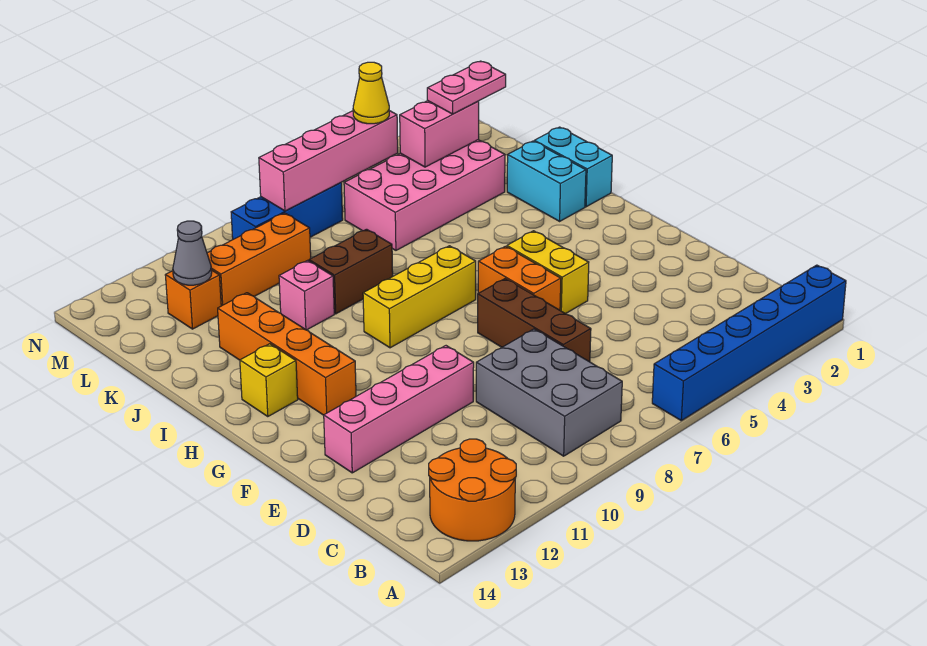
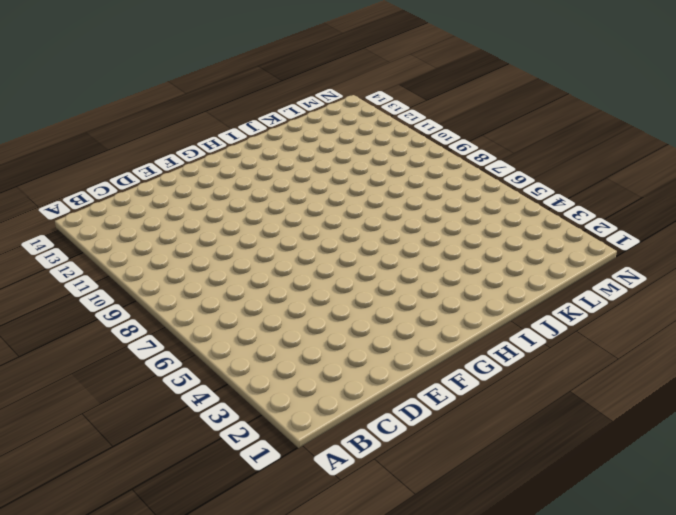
none -> blue 1x6 brick [652,265,846,421]
none -> orange 2x2 round brick [429,439,516,541]
none -> grey 2x3 brick [476,329,622,456]

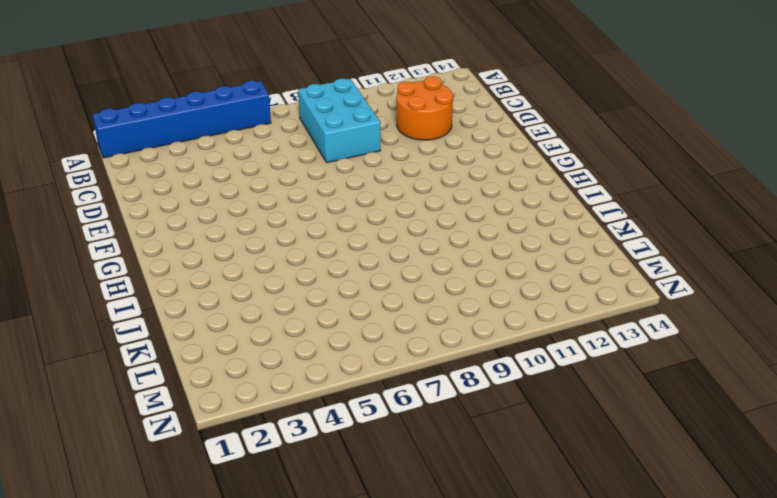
cyan 2x3 brick [298,79,380,163] -> grey 2x3 brick [476,329,622,456]
orange 2x2 round brick [397,76,453,140] -> orange 2x2 round brick moved to [429,439,516,541]
none -> brown 1x3 brick [478,279,591,362]
none -> pink 1x4 brick [324,346,474,473]
none -> yellow 1x2 brick [507,231,589,314]

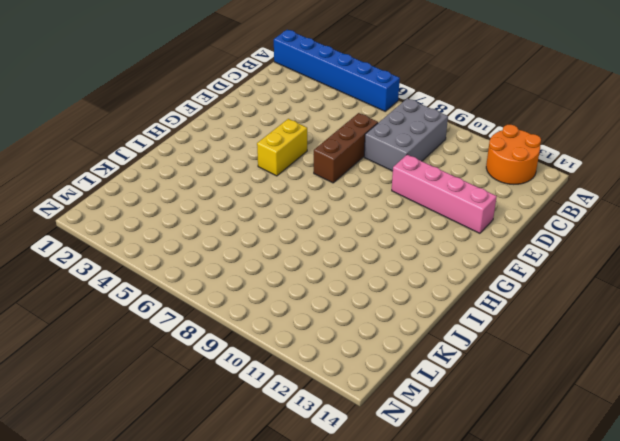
none -> orange 1x2 brick [478,246,561,310]
none -> orange 1x4 brick [218,293,356,415]
none -> yellow 1x3 brick [363,246,476,348]

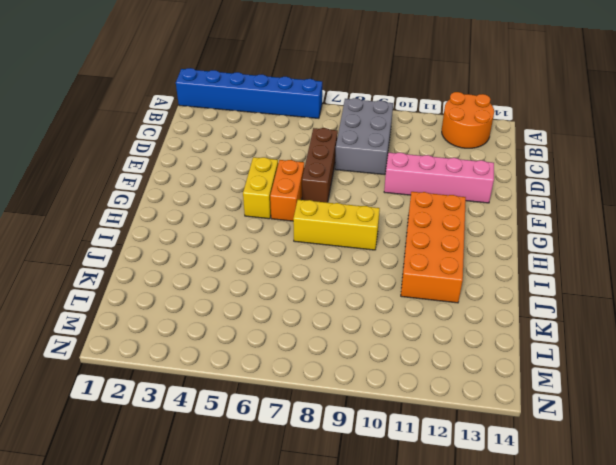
orange 2x4 brick [401,192,466,303] -> orange 1x4 brick [218,293,356,415]
none -> yellow 1x1 brick [240,344,298,417]
none -> cyan 1x2 brick [534,127,612,207]
none -> cyan 1x2 brick [507,141,586,221]

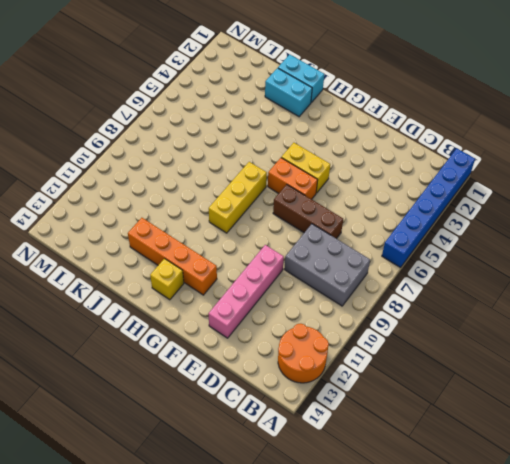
none -> brown 1x2 brick [309,229,393,314]
none -> pink 1x1 brick [279,260,334,330]
none -> pink 2x4 brick [344,140,505,250]

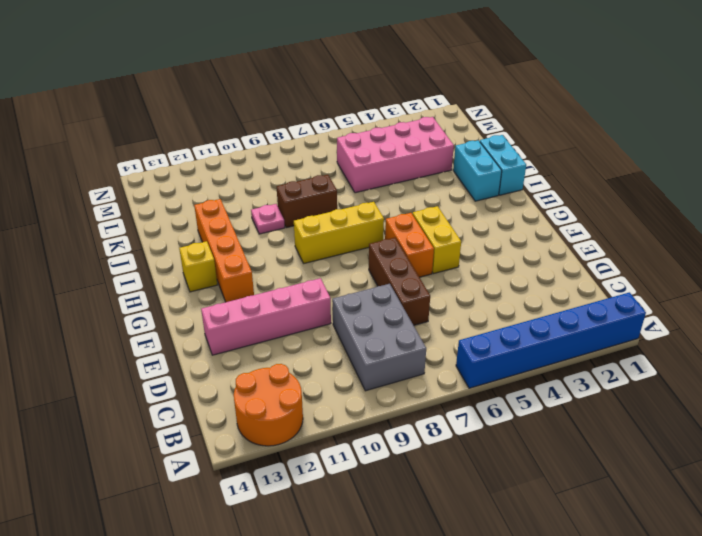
pink 1x1 plate [251,204,285,234] -> pink 1x1 brick [279,260,334,330]
none -> orange 1x3 brick [207,213,311,306]
none -> orange 1x1 brick [165,270,221,329]
none -> blue 1x3 brick [231,183,343,239]

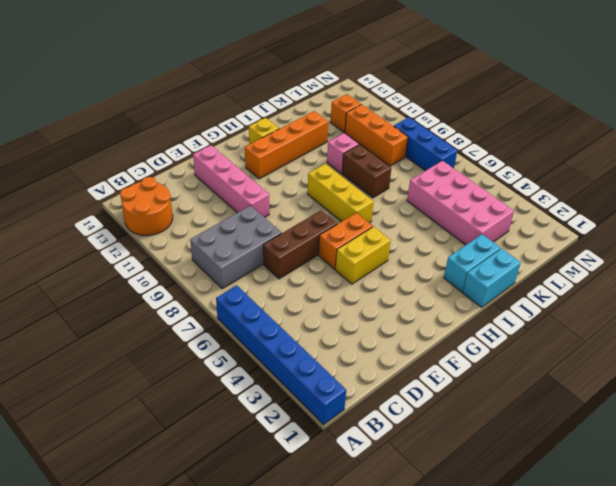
none -> pink 1x2 brick [400,101,479,167]
none -> grey 1x1 cone [173,221,212,285]
none -> pink 1x4 brick [259,111,398,211]

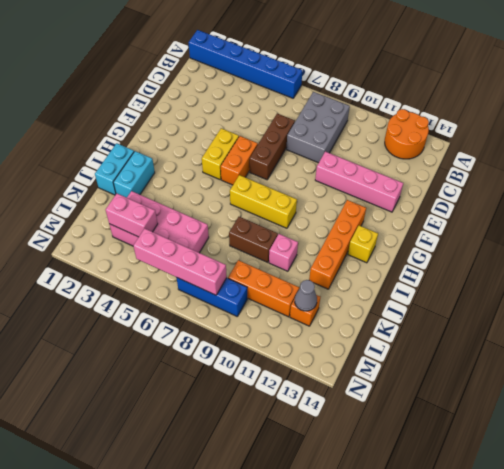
none -> pink 1x2 plate [427,61,506,114]
none -> yellow 1x1 cone [353,62,389,124]

